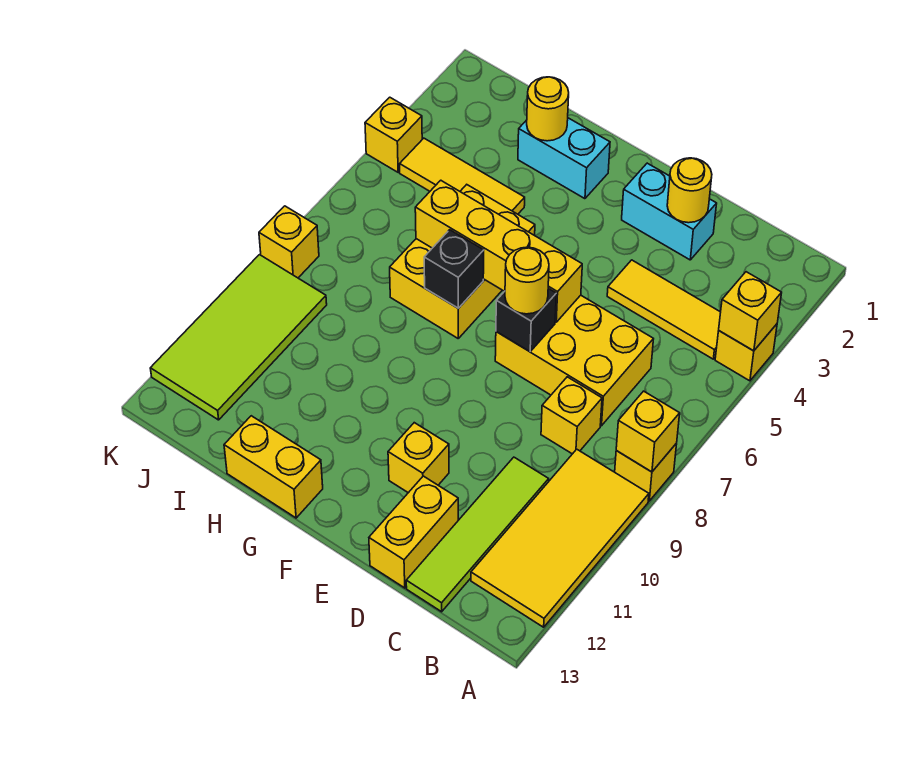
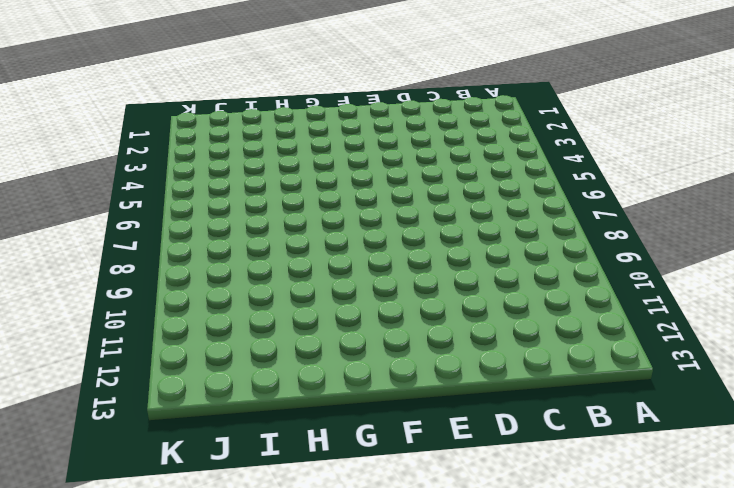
none -> yellow 1x1 brick [715,324,777,381]
none -> yellow 1x1 brick [615,443,677,501]
none -> yellow 2x4 tile [471,449,649,627]

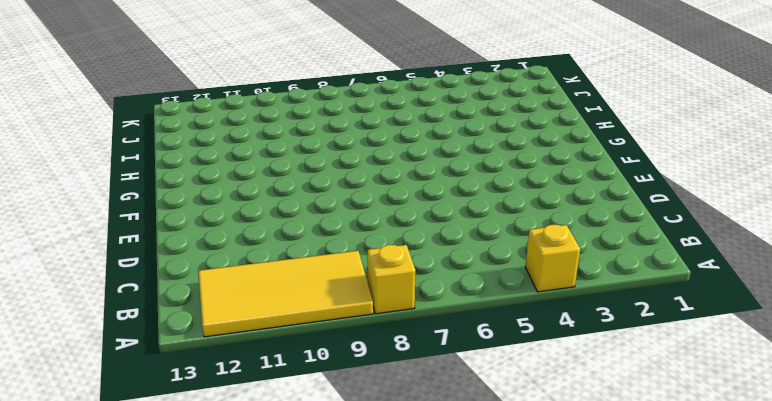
none -> yellow 1x3 tile [607,260,721,359]
none -> yellow 2x3 brick [495,295,653,426]
none -> yellow 1x1 brick [541,377,602,454]

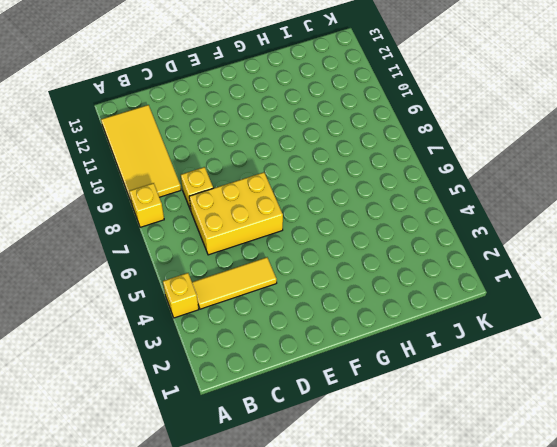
none -> lime 1x4 tile [406,457,549,612]
none -> cyan 1x2 brick [622,163,717,260]
none -> yellow 1x2 brick [369,476,458,588]

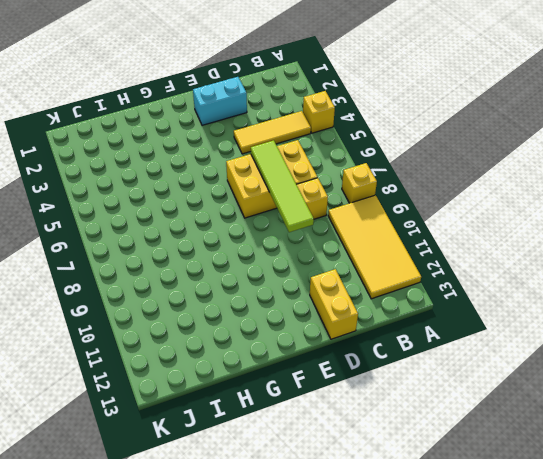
lime 1x4 tile [251,140,314,232] -> lime 1x4 tile moved to [406,457,549,612]
none -> yellow 1x1 brick [388,423,449,493]
none -> cyan 1x2 brick [518,118,610,199]
none -> yellow 2x3 brick [390,185,535,338]

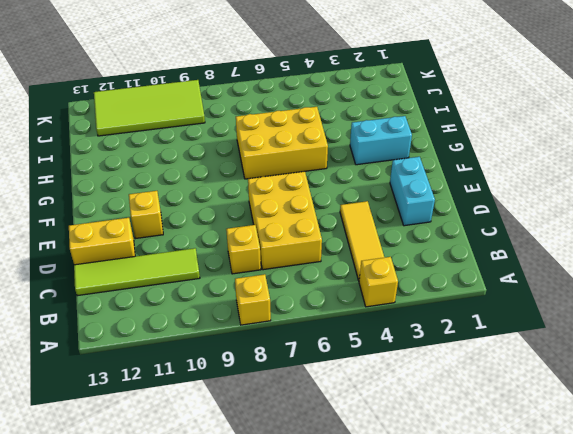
cyan 1x2 brick [350,116,412,165] -> cyan 1x2 brick turned to [518,118,610,199]
none -> yellow 2x4 tile [471,449,649,627]
none -> yellow 1x2 brick [224,416,323,518]
none -> yellow 1x3 tile [400,138,525,214]

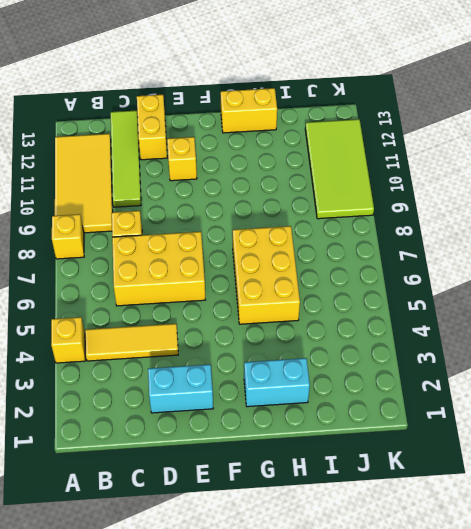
none -> yellow 1x3 tile [400,138,525,214]
none -> yellow 1x1 brick [365,97,422,172]
none -> yellow 1x1 brick [259,206,319,278]

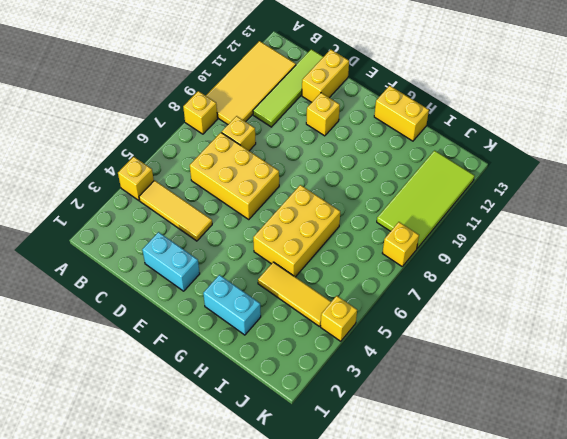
none -> yellow 1x1 brick [719,272,782,351]
none -> yellow 1x1 brick [616,391,680,472]
none -> yellow 1x1 round brick [667,158,712,223]

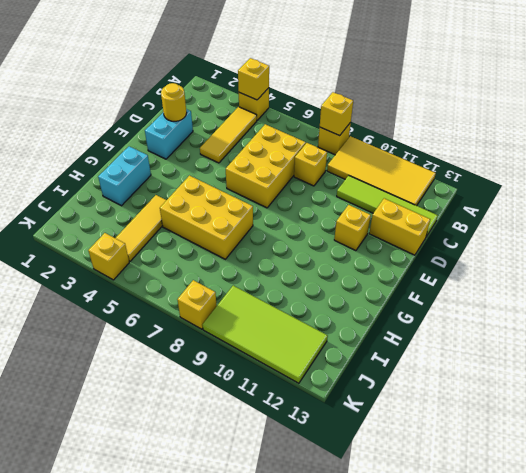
none -> yellow 1x2 brick [224,416,323,518]
none -> yellow 1x4 brick [415,180,582,322]
none -> black 1x1 brick [496,288,556,352]

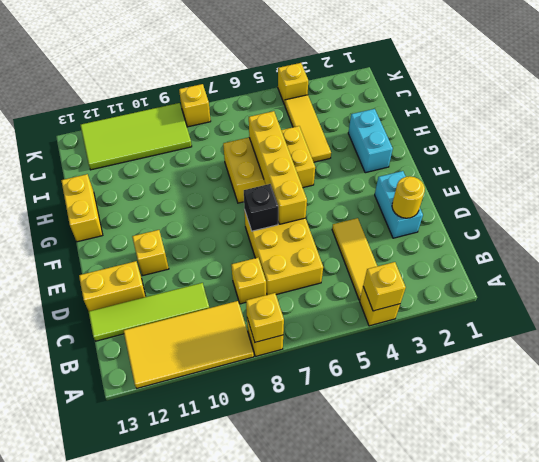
none -> black 1x1 brick [424,230,484,308]
none -> yellow 1x1 round brick [527,77,569,141]
none -> yellow 1x1 round brick [505,247,549,314]

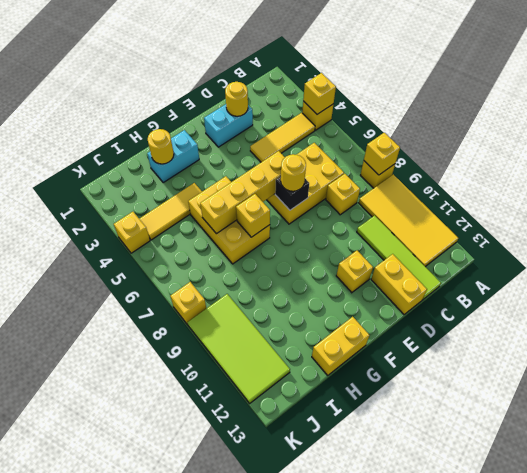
yellow 1x1 brick [236,194,270,237] -> black 1x1 brick [424,230,484,308]

